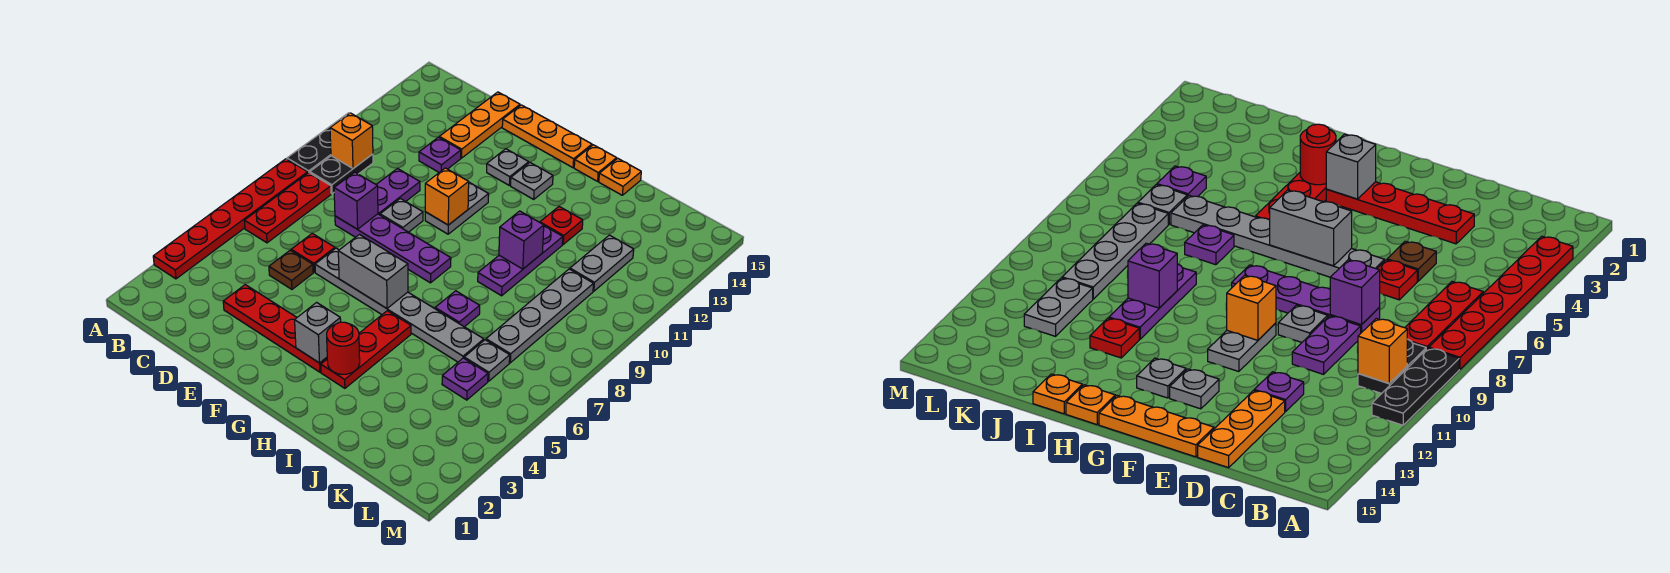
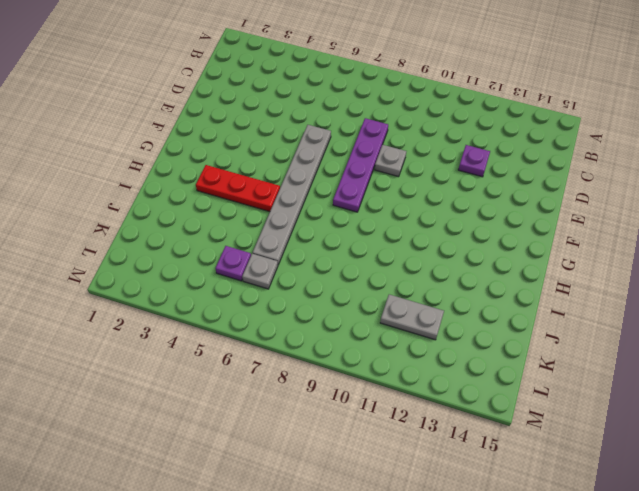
none -> red 1x6 plate [153,159,308,279]
none -> black 1x3 plate [287,113,349,173]
none -> red 1x3 plate [244,173,331,243]
none -> black 1x2 plate [310,154,373,194]

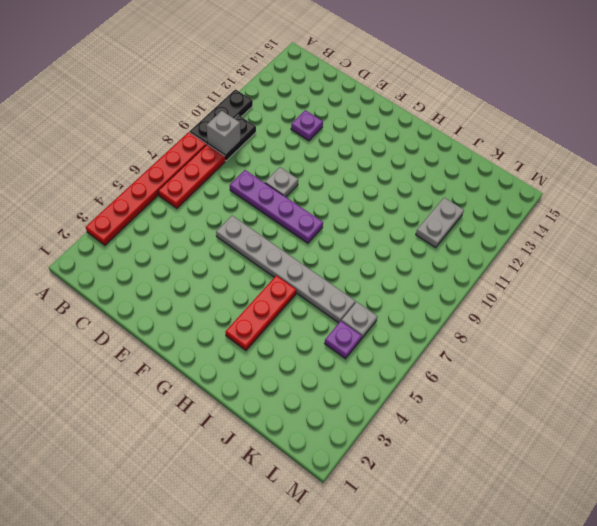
grey 1x1 brick [206,111,241,155] -> grey 1x1 brick moved to [295,302,341,363]
none -> red 1x4 plate [223,285,327,372]
none -> brown 1x1 plate [269,250,313,289]
none -> red 1x1 plate [291,234,335,272]
none -> purple 1x2 plate [376,169,420,215]

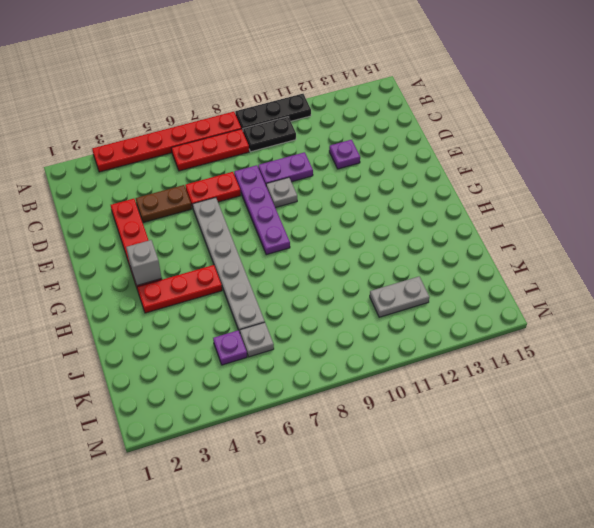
brown 1x2 plate [136,185,192,223] -> brown 1x1 plate [269,250,313,289]
red 1x2 plate [185,172,241,208] -> red 1x1 plate [291,234,335,272]
none -> orange 1x3 plate [439,92,520,158]
none -> orange 1x3 plate [502,105,592,168]
none -> grey 1x2 plate [425,182,489,234]
none -> grey 1x1 plate [487,149,529,185]

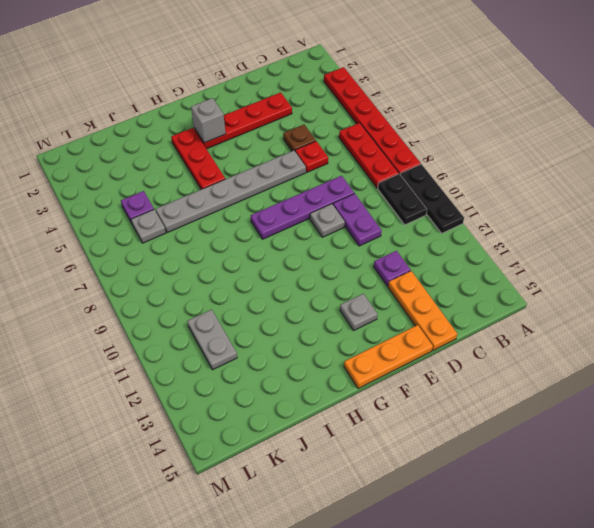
none -> grey 1x2 plate [425,182,489,234]
none -> grey 1x1 plate [511,163,553,199]
none -> orange 1x1 plate [574,145,617,181]
none -> purple 1x1 plate [435,291,480,327]

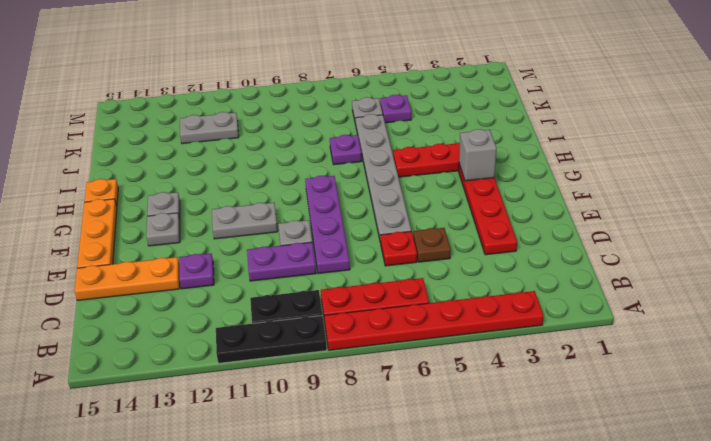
none -> purple 1x3 plate [478,226,563,296]
none -> red 1x1 plate [540,207,583,244]
none -> orange 1x1 plate [599,159,641,195]
none -> grey 1x4 plate [486,269,593,363]

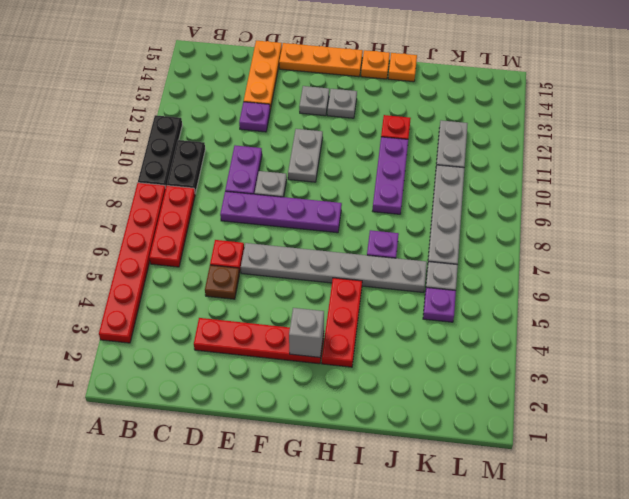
none -> orange 1x1 brick [330,113,373,168]
none -> purple 1x1 brick [334,172,378,229]
none -> grey 1x2 brick [338,235,408,308]
none -> orange 1x1 brick [425,168,469,225]

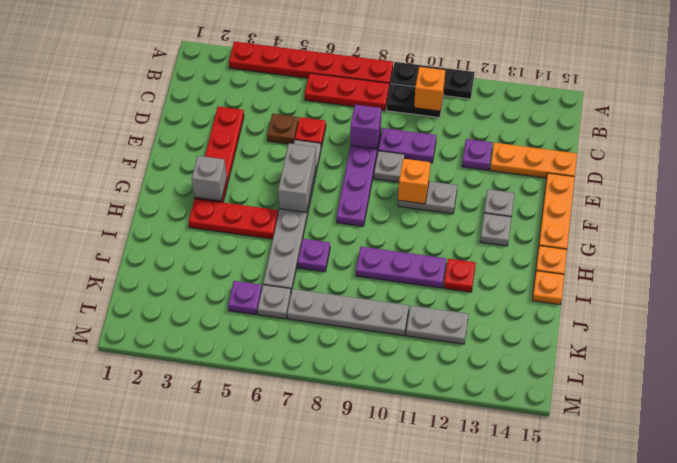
none -> red 1x1 round brick [327,322,360,374]
none -> purple 1x1 brick [499,211,544,269]

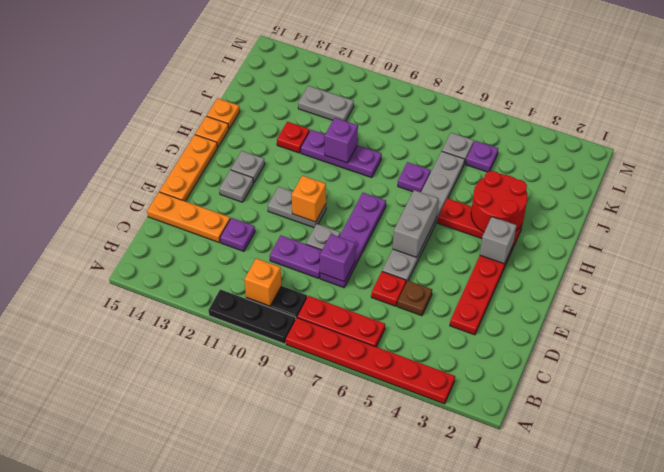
red 2x2 round brick [471,171,528,232] -> red 1x1 round brick [327,322,360,374]
none -> grey 1x4 plate [486,269,593,363]

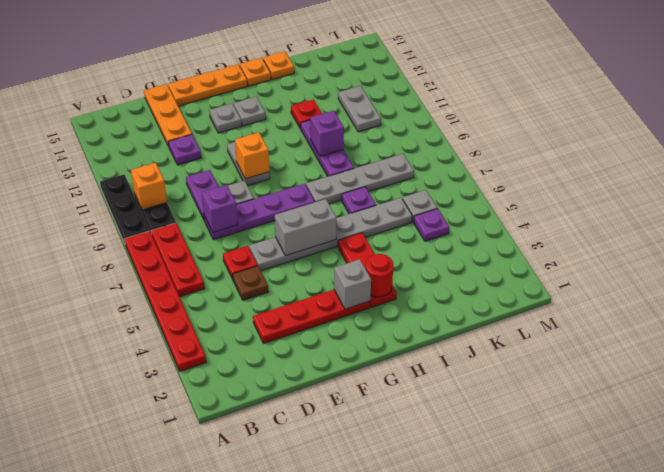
grey 1x4 plate [306,154,414,204] -> grey 1x4 plate turned to [486,269,593,363]

